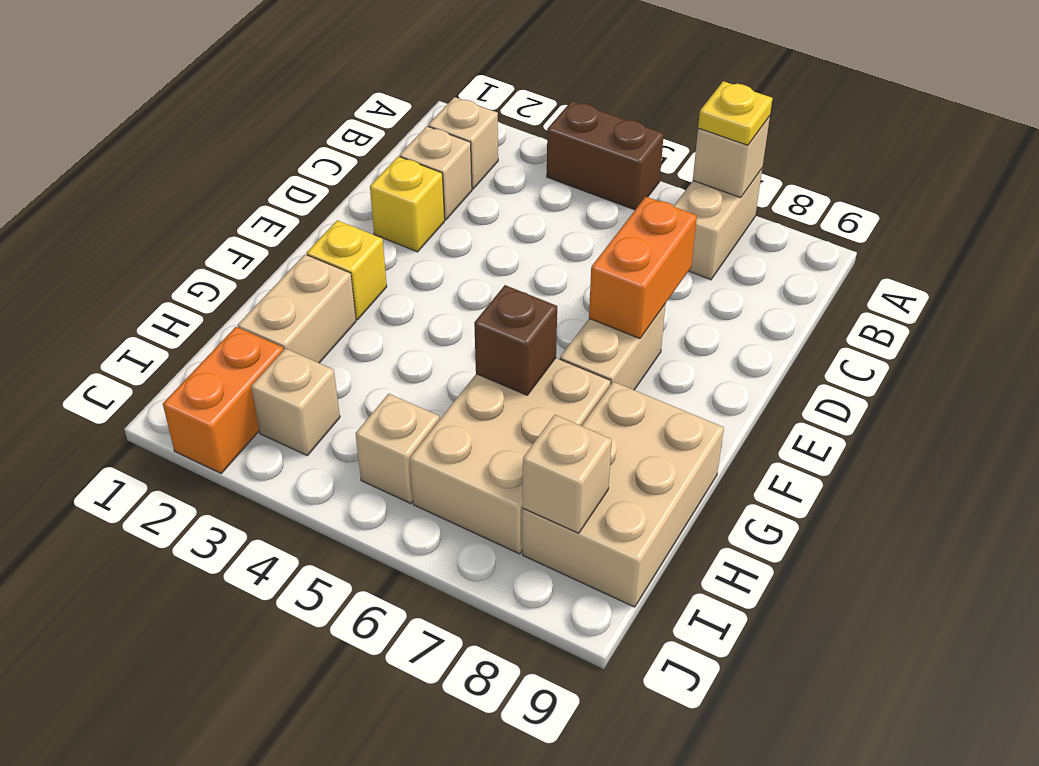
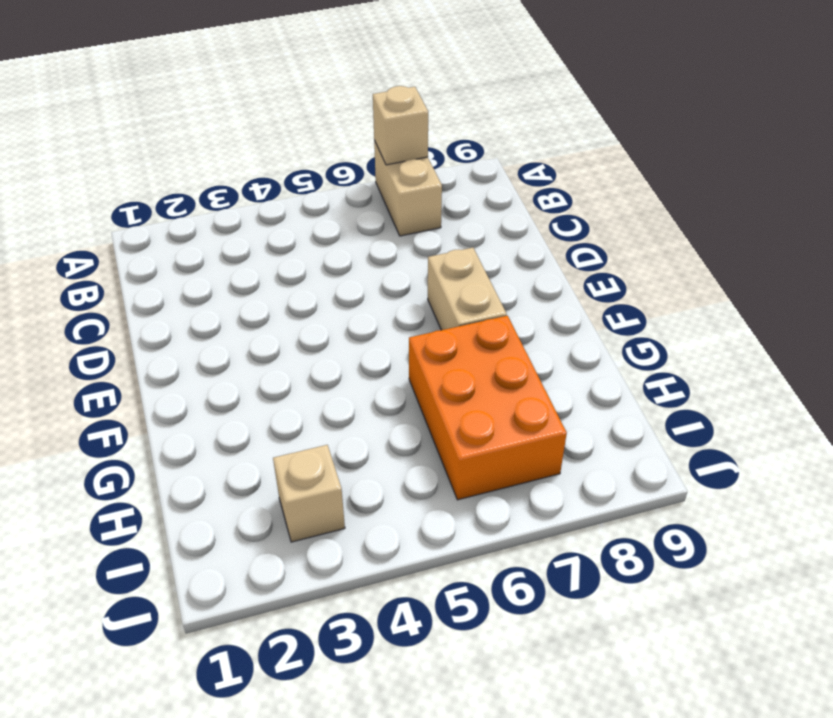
orange 2x3 brick [409,316,567,500] -> tan 2x3 brick [410,358,611,554]
none -> brown 1x2 brick [547,101,664,210]
none -> tan 1x1 brick [428,97,498,189]
none -> tan 1x1 brick [400,126,472,220]

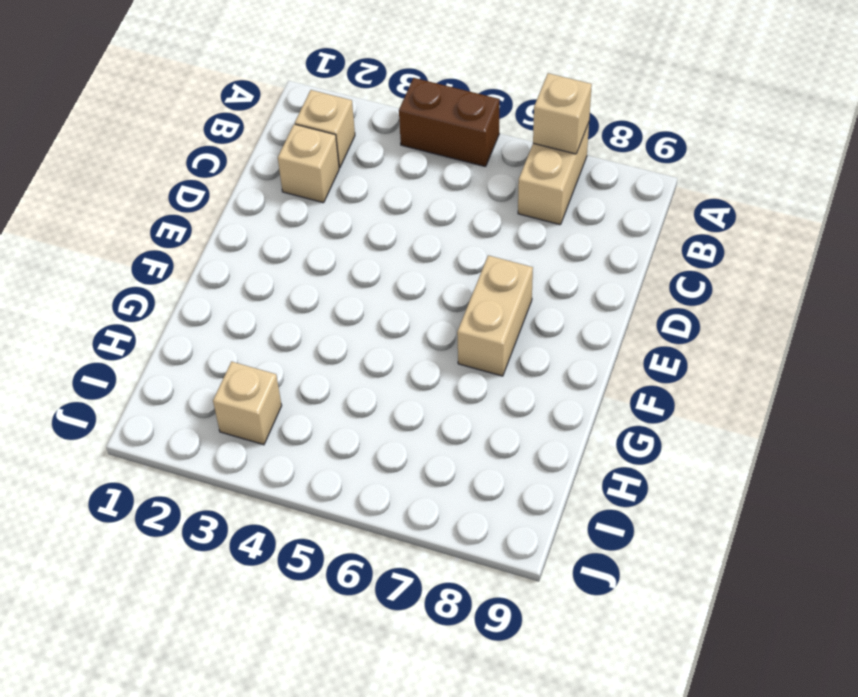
none -> yellow 1x1 brick [370,156,445,252]
none -> yellow 1x1 brick [307,220,387,320]
none -> tan 1x2 brick [238,254,356,363]

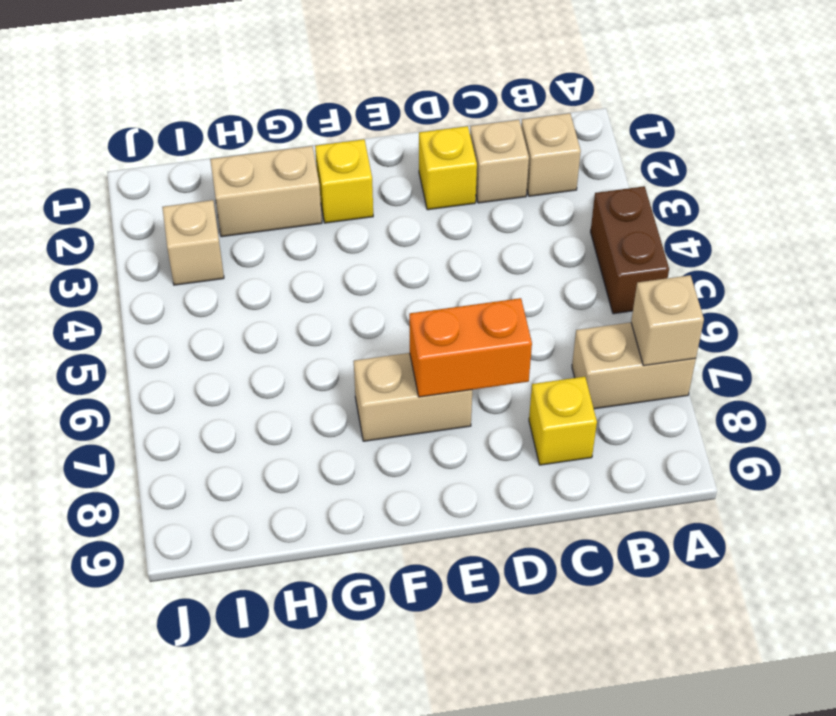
yellow 1x1 brick [529,377,597,465] -> none
none -> tan 2x3 brick [410,358,611,554]
none -> tan 2x3 brick [523,382,724,607]
none -> orange 1x2 brick [163,327,284,473]

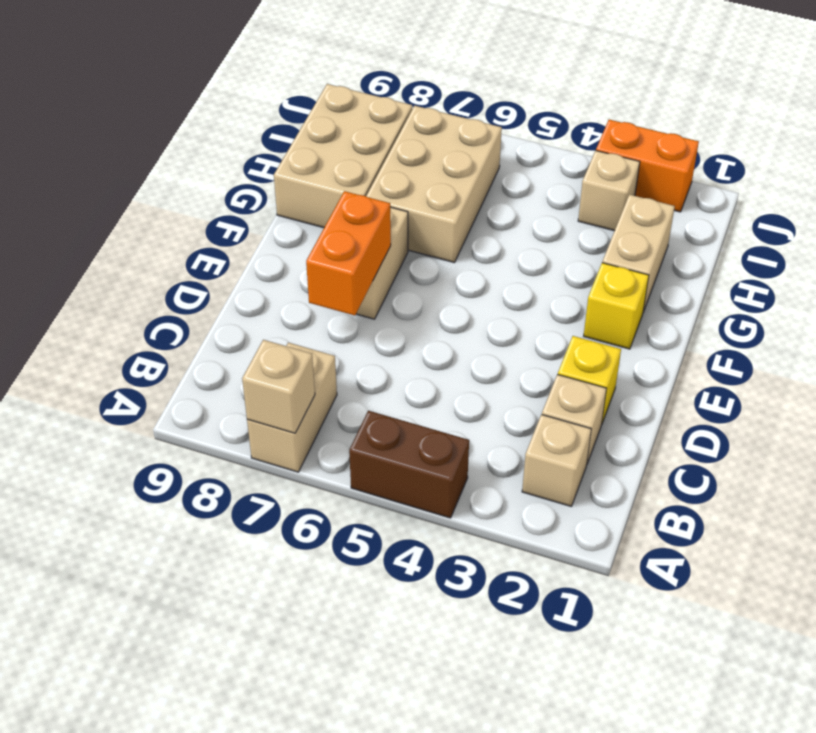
orange 1x2 brick [596,120,699,212] -> orange 1x2 brick turned to [163,327,284,473]
none -> tan 1x1 brick [356,394,440,504]
none -> brown 1x1 brick [474,285,557,395]
none -> tan 1x1 brick [523,415,612,533]

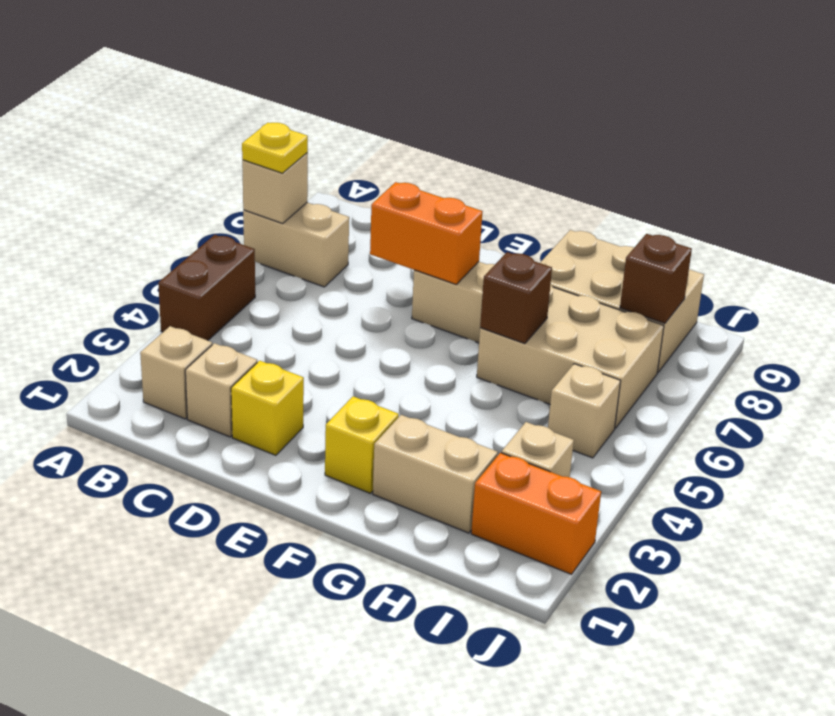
brown 1x1 brick [620,234,692,323] -> tan 1x1 brick [523,415,612,533]

